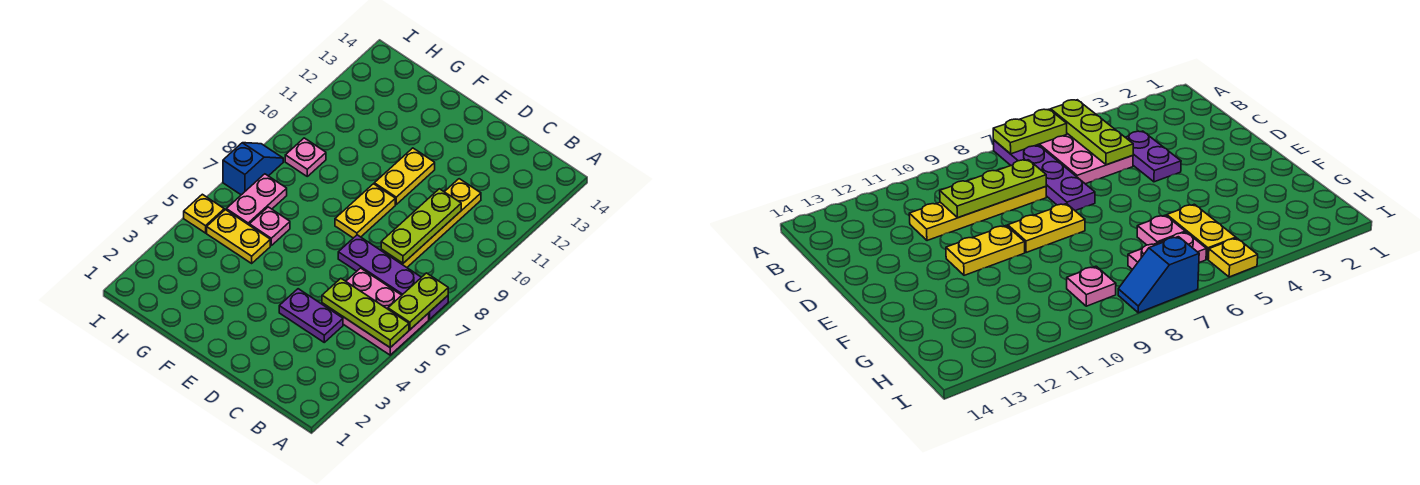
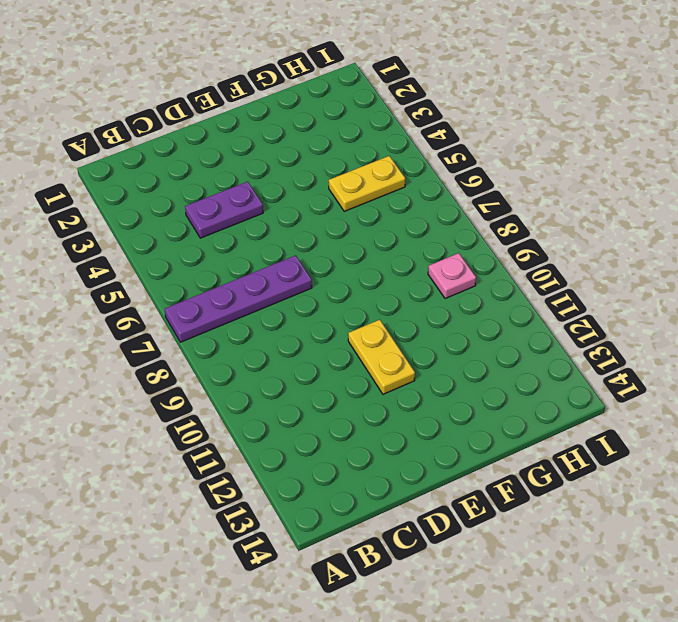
none -> pink 2x3 plate [322,268,429,355]
none -> yellow 1x4 plate [381,179,481,267]
none -> yellow 1x2 plate [335,184,395,238]

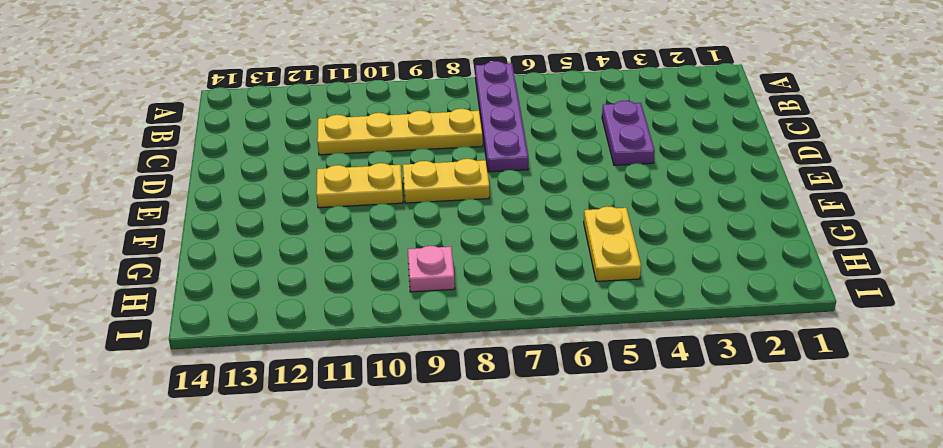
none -> pink 2x3 plate [322,268,429,355]
none -> pink 1x1 plate [249,207,290,245]
none -> pink 1x2 plate [226,174,287,225]

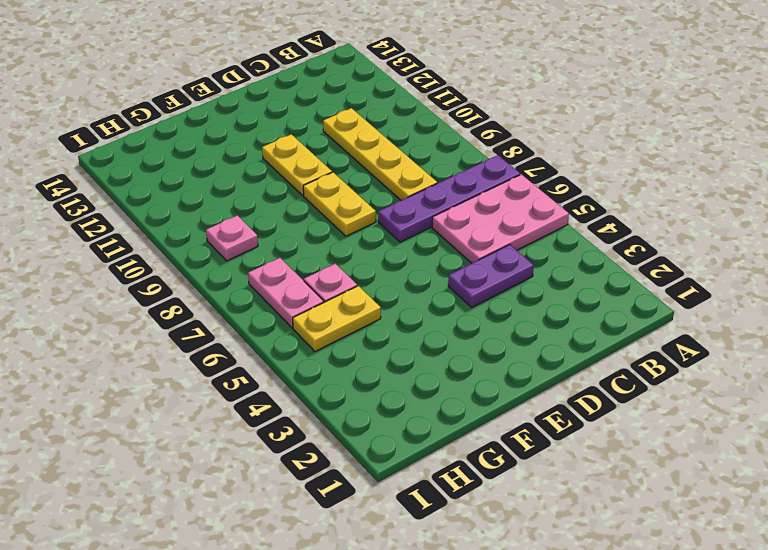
none -> yellow 1x1 plate [184,194,224,233]
none -> blue 1x2 slope [223,143,283,195]
none -> lime 1x3 plate [322,278,409,348]

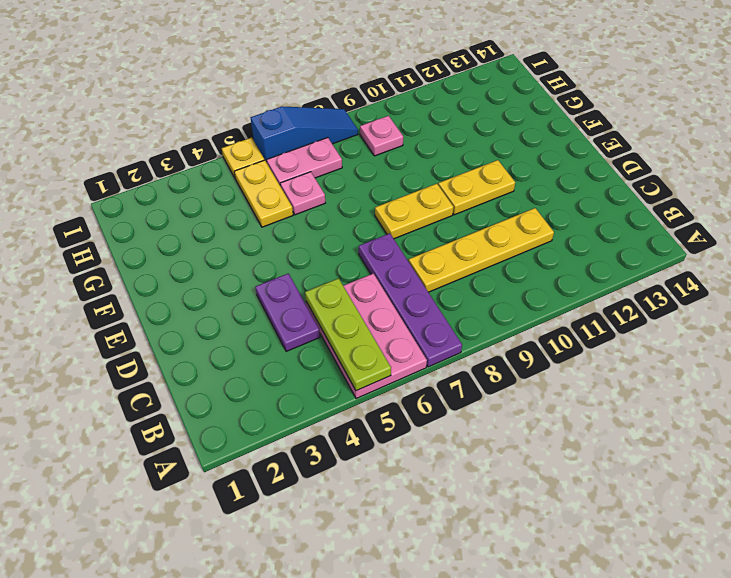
blue 1x3 slope [251,106,358,163] -> blue 1x2 slope [223,143,283,195]
none -> lime 1x2 plate [388,273,448,330]
none -> lime 1x3 plate [381,189,461,263]

